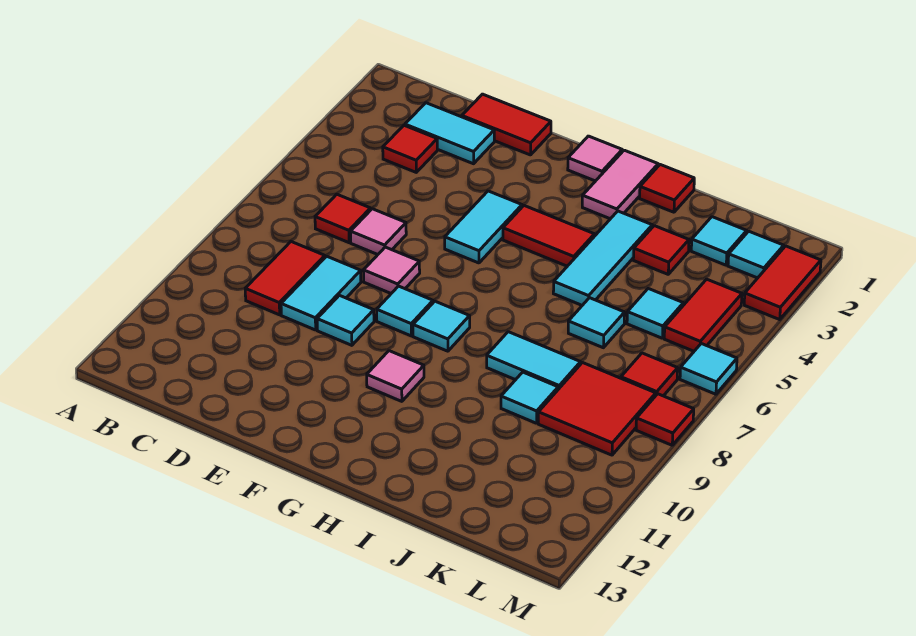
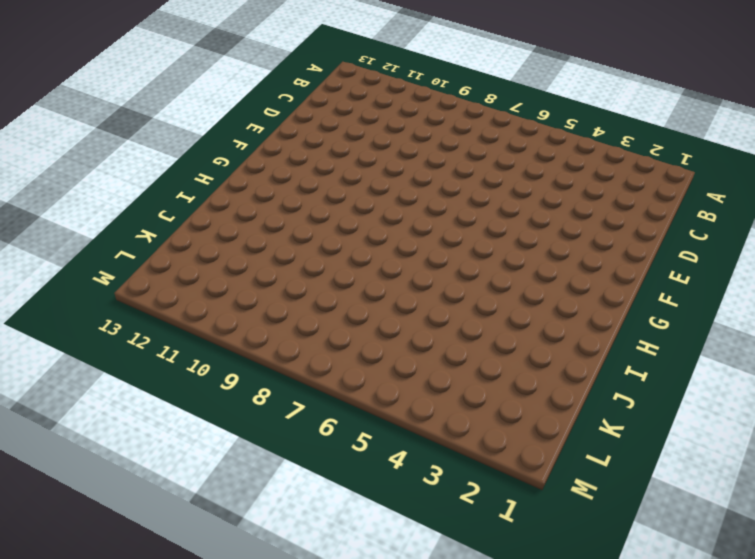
none -> cyan 1x2 tile [405,103,494,164]
none -> red 1x1 tile [383,125,437,172]
none -> red 1x1 tile [315,194,370,243]
none -> red 1x2 tile [245,242,325,315]

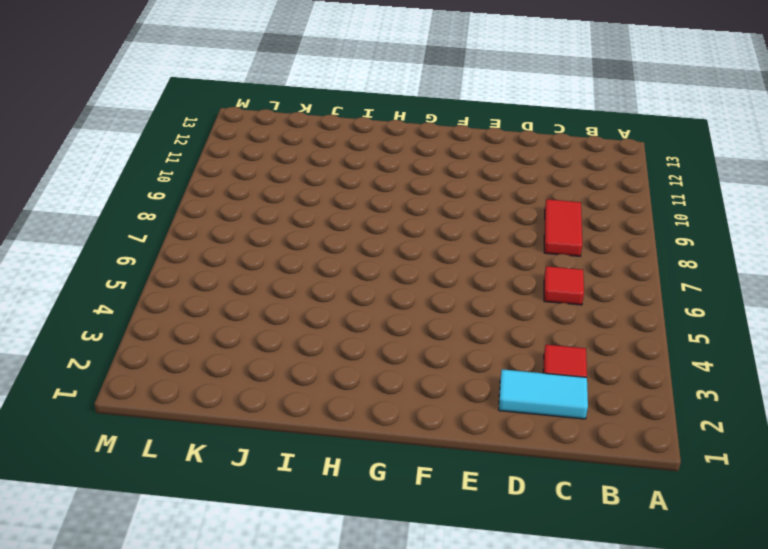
none -> red 1x2 tile [462,94,551,155]
none -> pink 1x1 tile [351,209,406,255]
none -> cyan 1x2 tile [281,256,361,330]
none -> pink 1x1 tile [363,247,420,293]

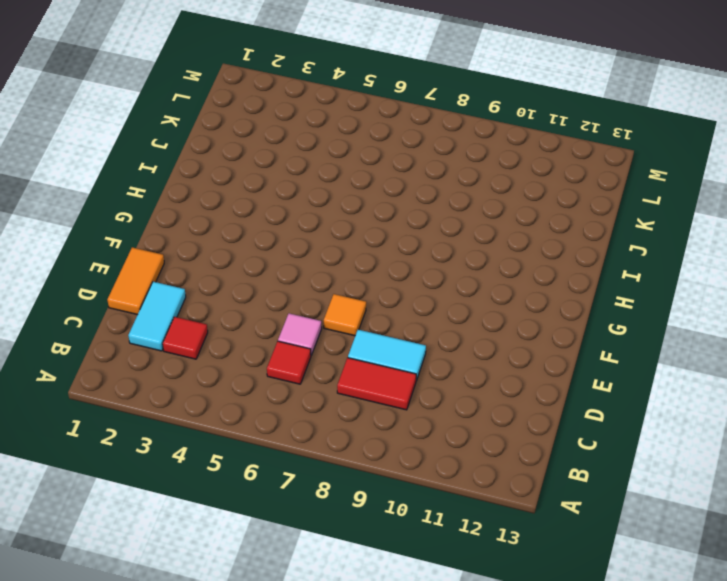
orange 1x2 tile [107,247,164,315] -> red 1x2 tile [462,94,551,155]
orange 1x1 tile [324,294,366,336] -> pink 1x1 tile [363,247,420,293]
none -> cyan 1x1 tile [317,295,374,345]
none -> cyan 1x2 tile [445,191,522,263]
none -> cyan 1x1 tile [377,286,433,336]
none -> pink 1x1 tile [568,136,622,181]

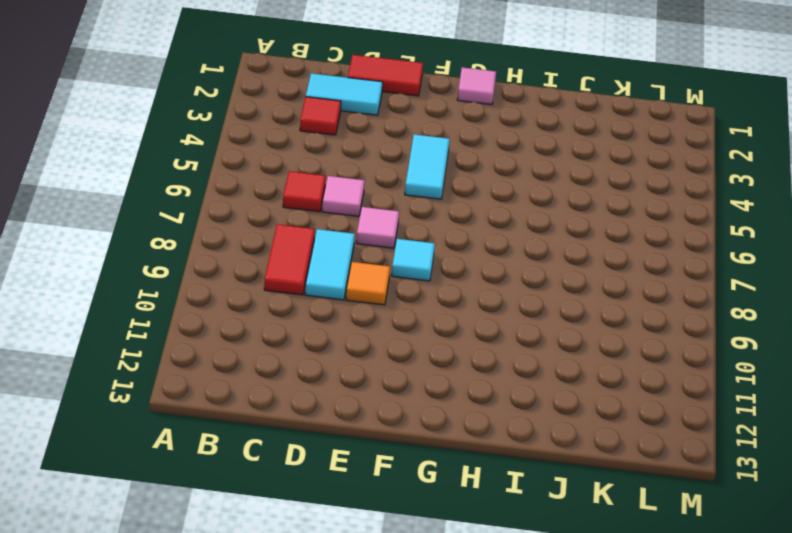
orange 1x1 tile [346,262,390,305] -> cyan 1x1 tile [317,295,374,345]
none -> red 1x2 tile [503,206,594,266]
none -> cyan 1x1 tile [413,301,470,351]
none -> pink 1x1 tile [367,351,424,401]
none -> pink 1x2 tile [582,150,658,219]

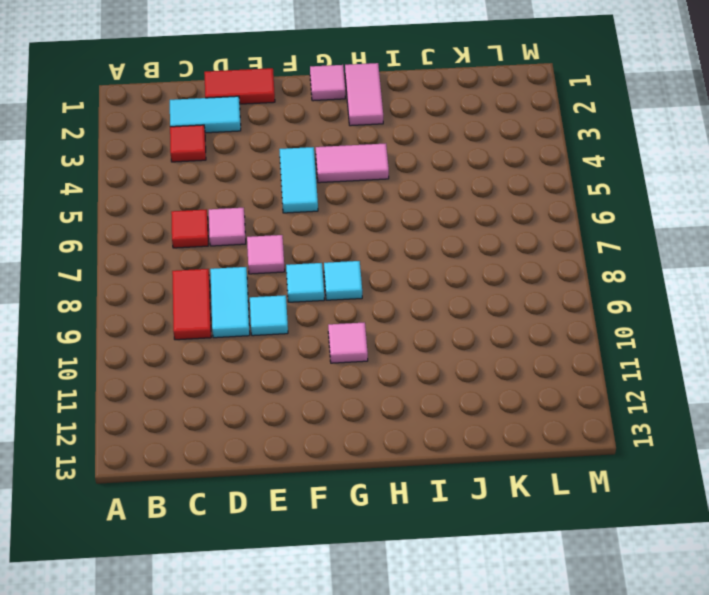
pink 1x2 tile [316,143,389,183] -> red 1x2 tile [503,206,594,266]
none -> red 1x1 tile [640,165,694,212]
none -> cyan 1x3 tile [553,211,652,305]
none -> cyan 1x2 tile [487,332,581,389]
none -> red 1x1 tile [633,226,689,274]

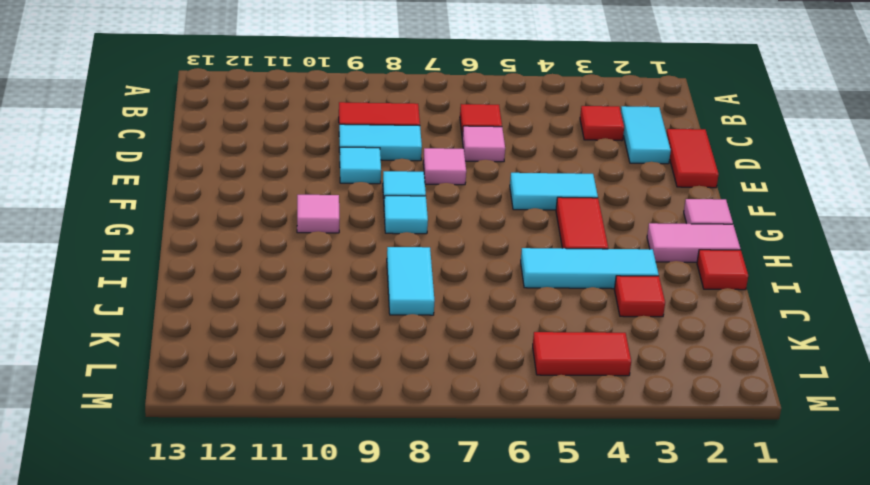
none -> cyan 1x1 tile [568,298,625,348]
none -> cyan 1x1 tile [501,372,558,423]
none -> cyan 1x1 tile [691,217,747,265]
none -> cyan 1x1 tile [627,289,683,338]

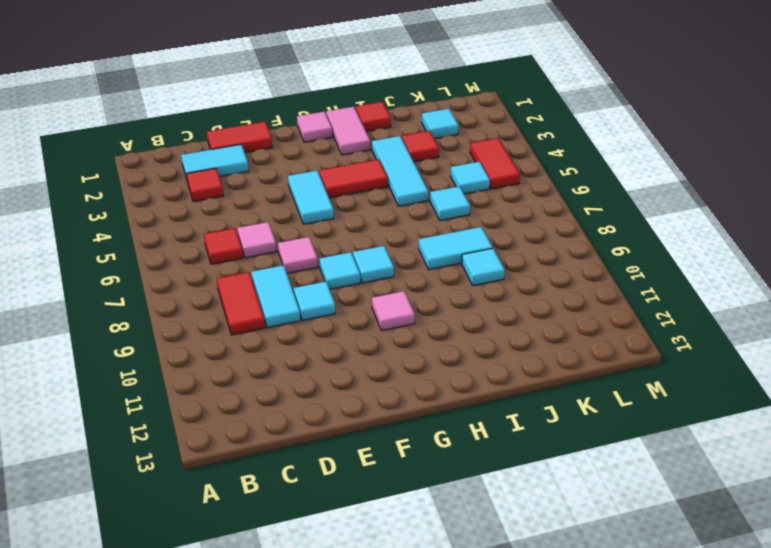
none -> red 2x2 tile [538,363,656,455]
none -> cyan 1x1 tile [728,231,784,278]
none -> red 1x1 tile [621,353,678,396]
none -> red 1x2 tile [744,246,821,319]

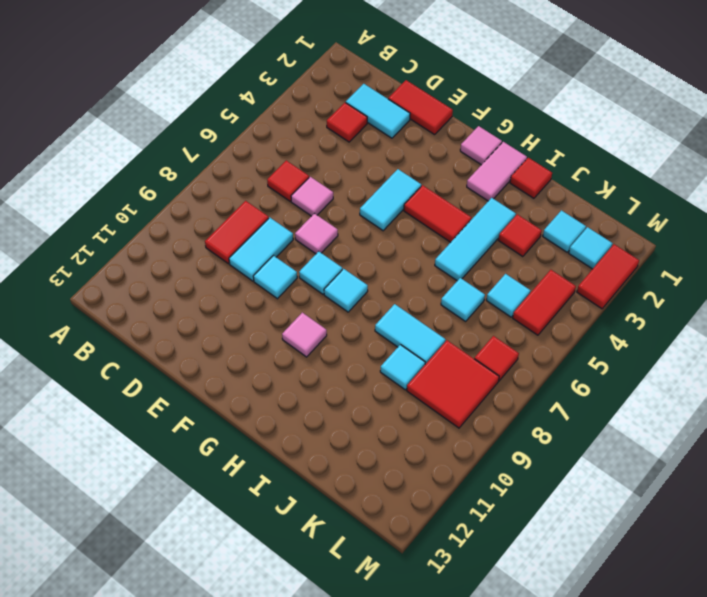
none -> cyan 1x1 tile [680,344,737,394]
none -> red 1x1 tile [636,394,694,445]

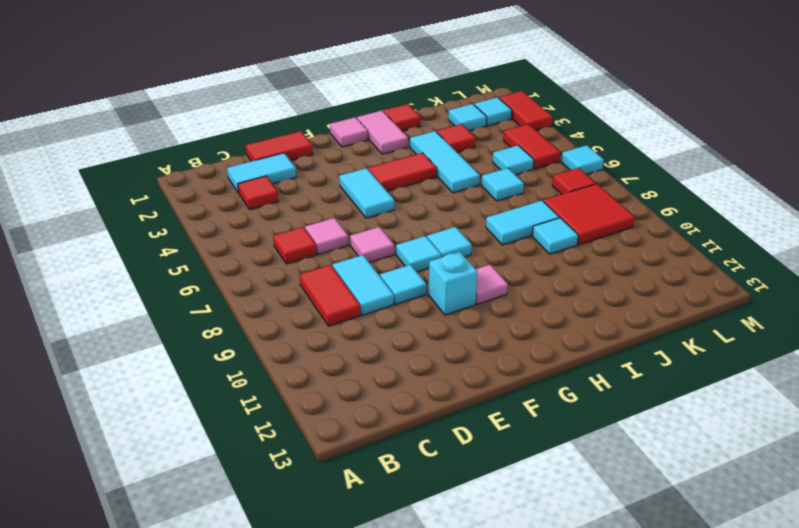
cyan 1x1 brick [429,252,477,315] -> none
none -> red 1x1 tile [636,394,694,445]

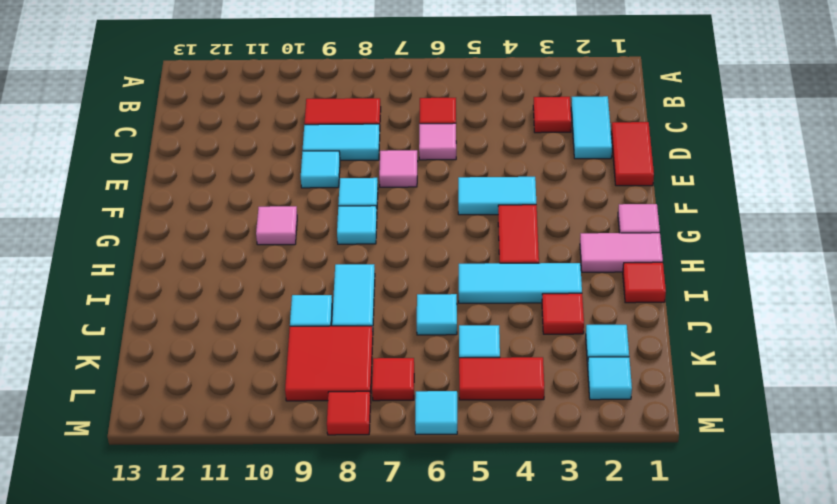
none -> red 1x2 tile [744,246,821,319]

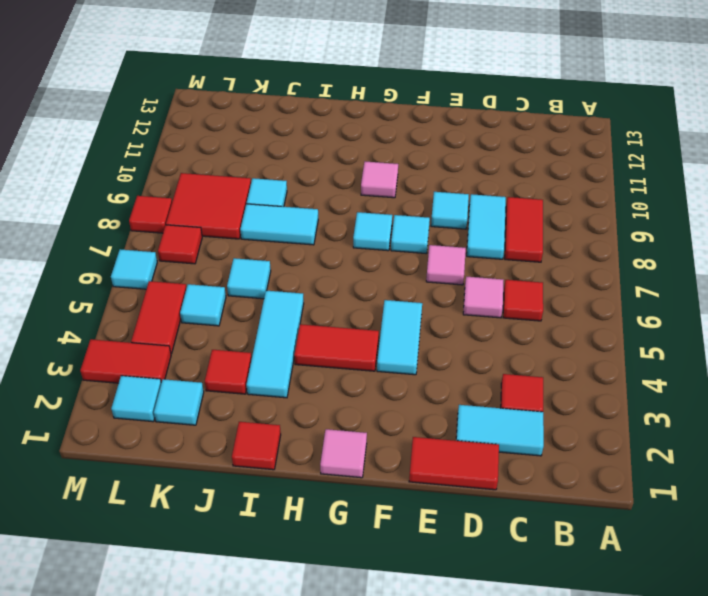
red 1x2 tile [80,339,171,383] -> red 1x2 tile turned to [744,246,821,319]
none -> pink 1x2 tile [582,150,658,219]

